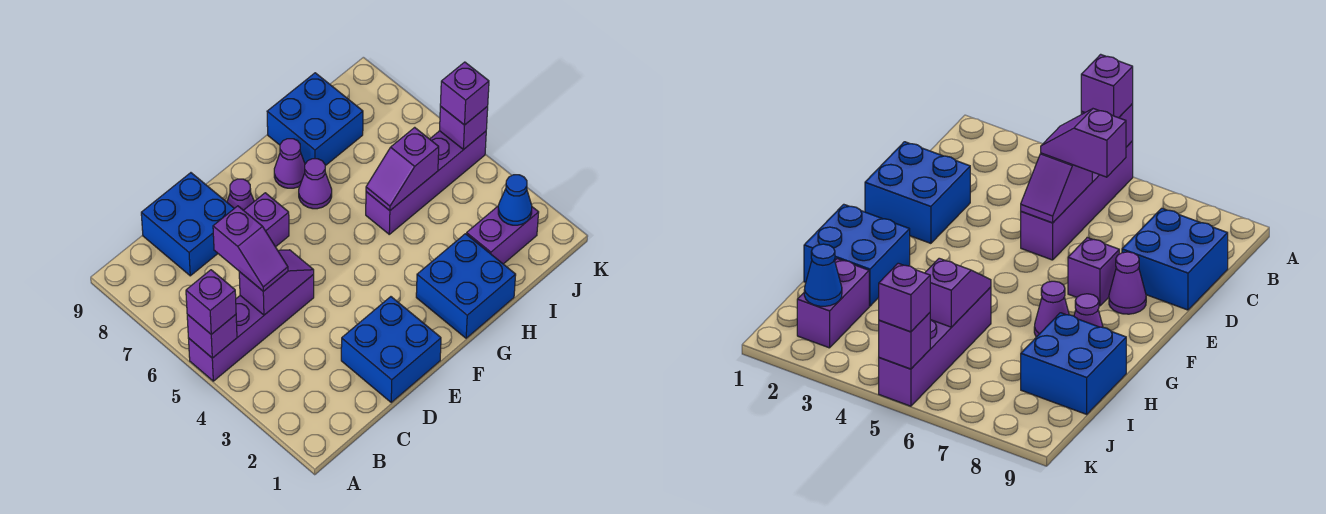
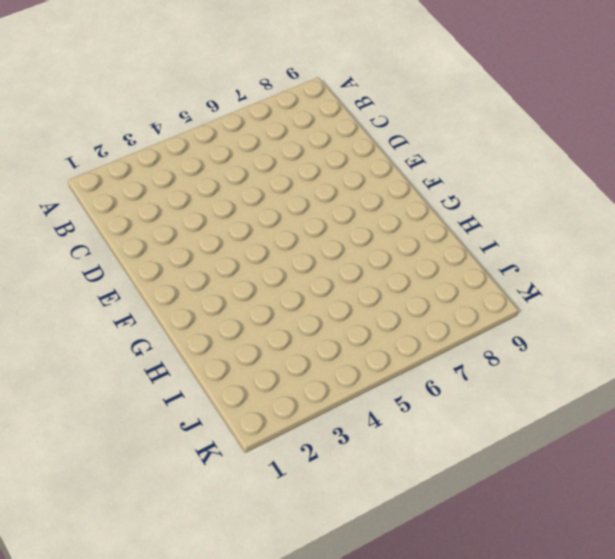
none -> purple 1x4 brick [188,274,314,381]
none -> blue 2x2 brick [141,173,234,276]
none -> blue 2x2 brick [341,297,441,402]

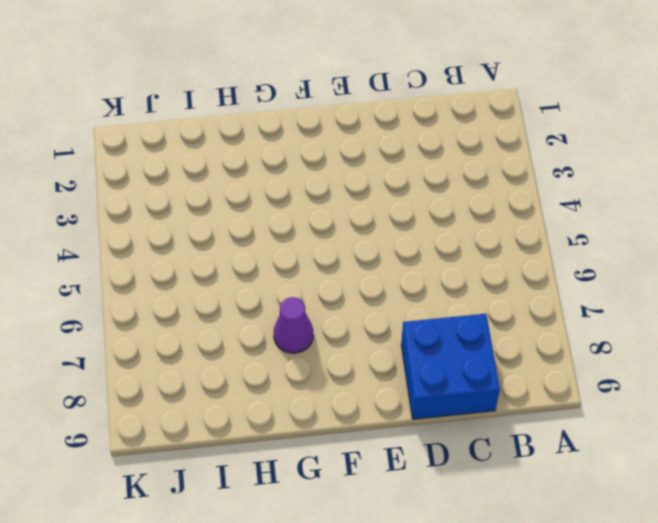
none -> purple 1x4 brick [188,274,314,381]
none -> blue 2x2 brick [341,297,441,402]
none -> purple 1x1 brick [244,193,289,247]

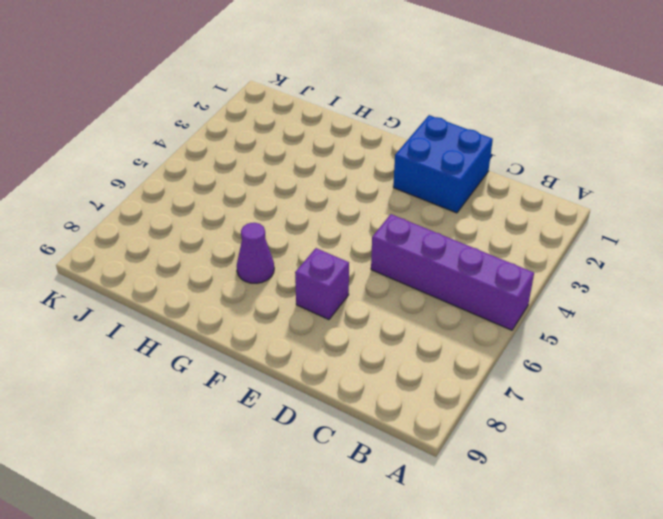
none -> blue 2x2 brick [141,173,234,276]
none -> purple 1x1 cone [227,179,254,210]
none -> blue 2x2 brick [416,234,516,338]

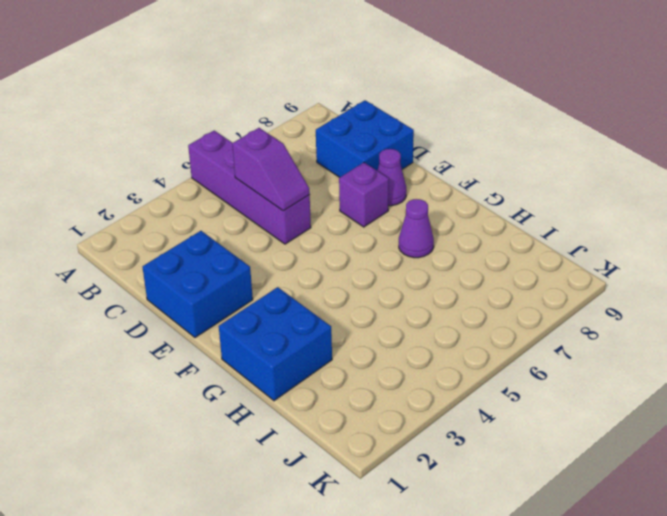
none -> purple 1x1 cone [274,139,305,188]
none -> purple 1x4 brick [366,131,486,234]
none -> blue 2x2 brick [267,73,363,166]

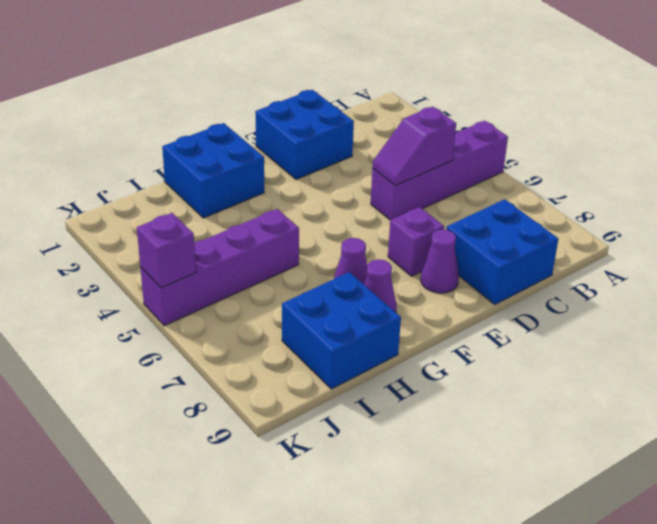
none -> purple 1x2 brick [467,206,539,264]
none -> purple 1x1 brick [187,315,237,358]
none -> purple 1x2 slope [366,127,439,210]

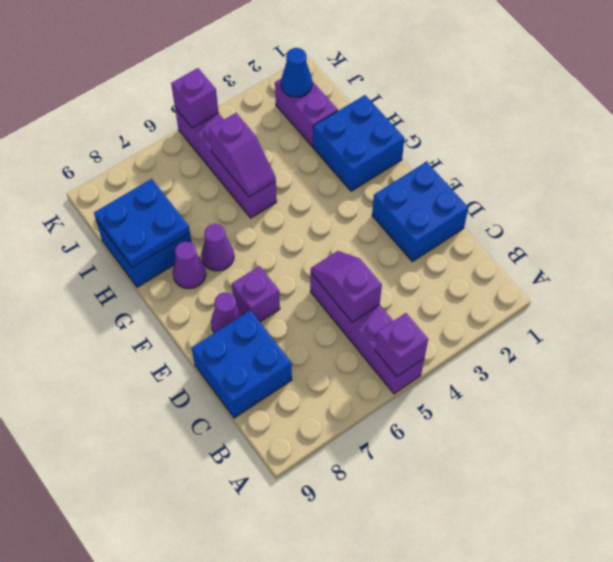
blue 2x2 plate [94,179,190,268] -> none
none -> purple 1x1 brick [186,270,236,334]
none -> purple 1x2 slope [213,206,288,291]
none -> purple 1x1 brick [440,62,489,125]

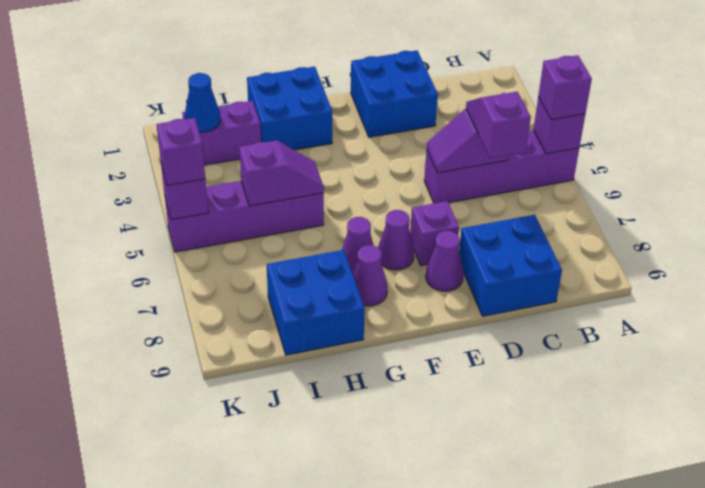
purple 1x1 cone [378,210,414,270] -> none

